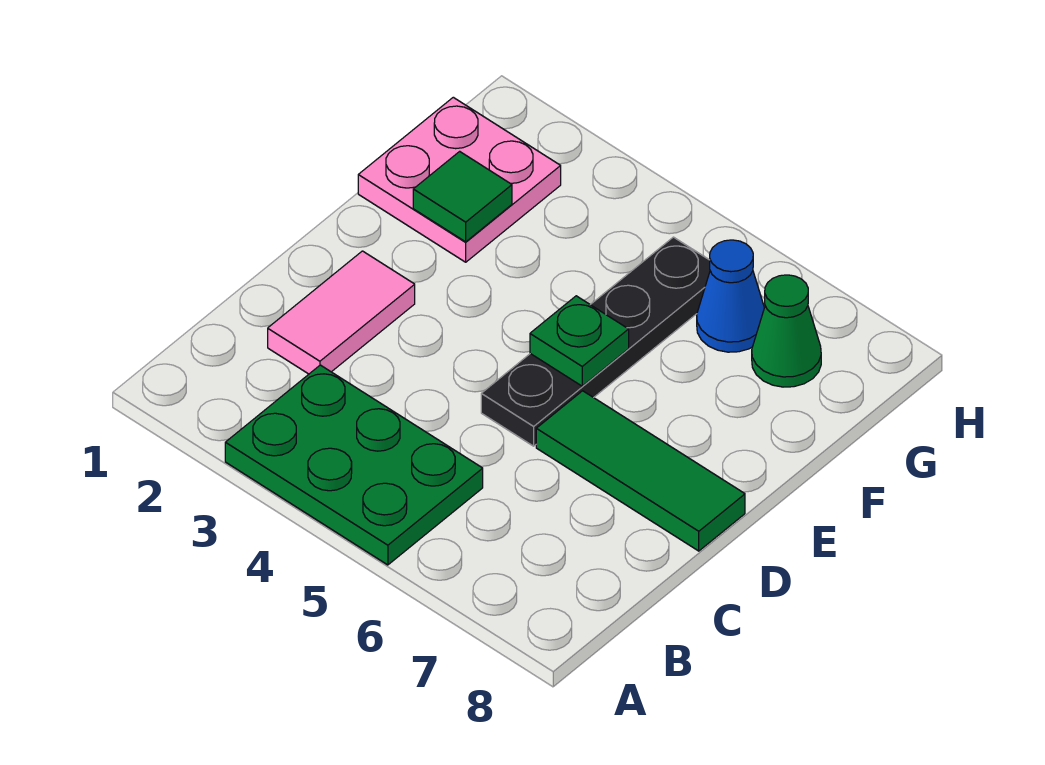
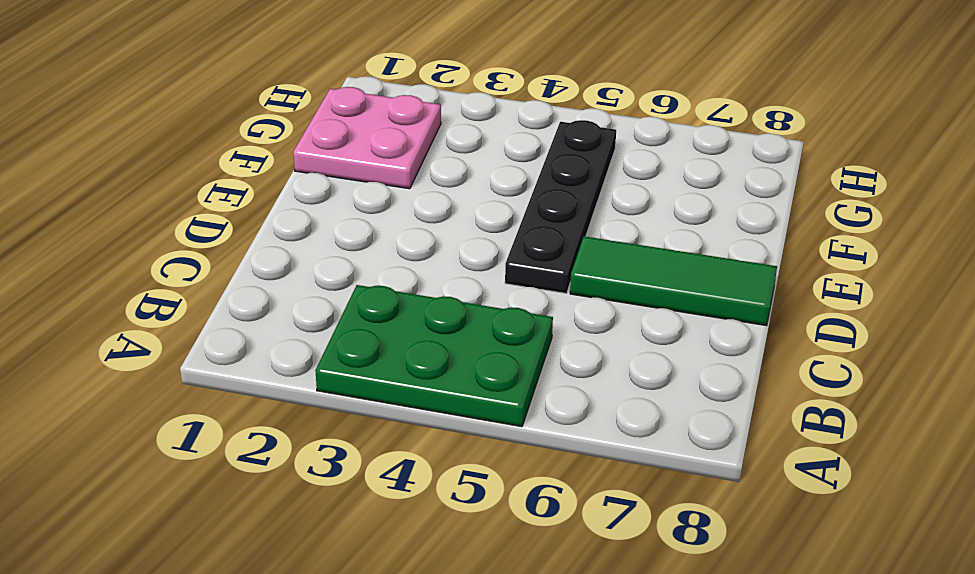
none -> pink 1x2 tile [268,251,415,374]
none -> blue 1x1 cone [697,240,764,352]

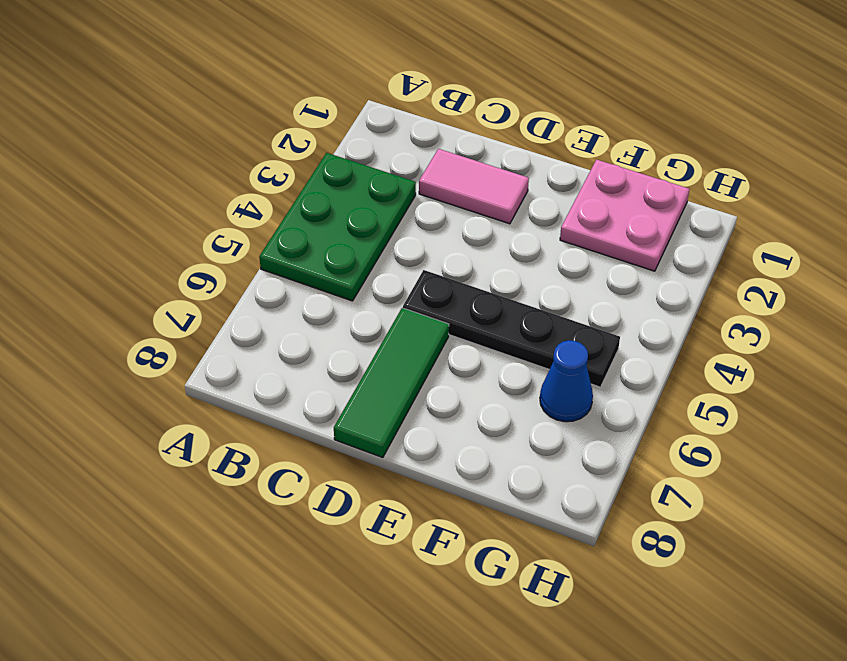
none -> green 1x1 cone [752,275,821,387]
none -> green 1x1 plate [530,296,629,386]

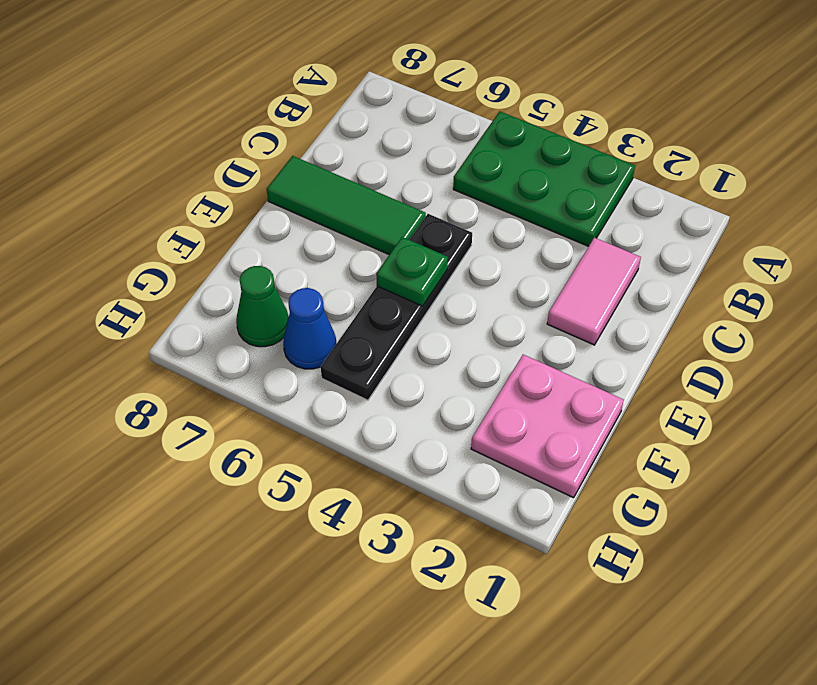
none -> green 1x1 tile [413,151,512,242]

